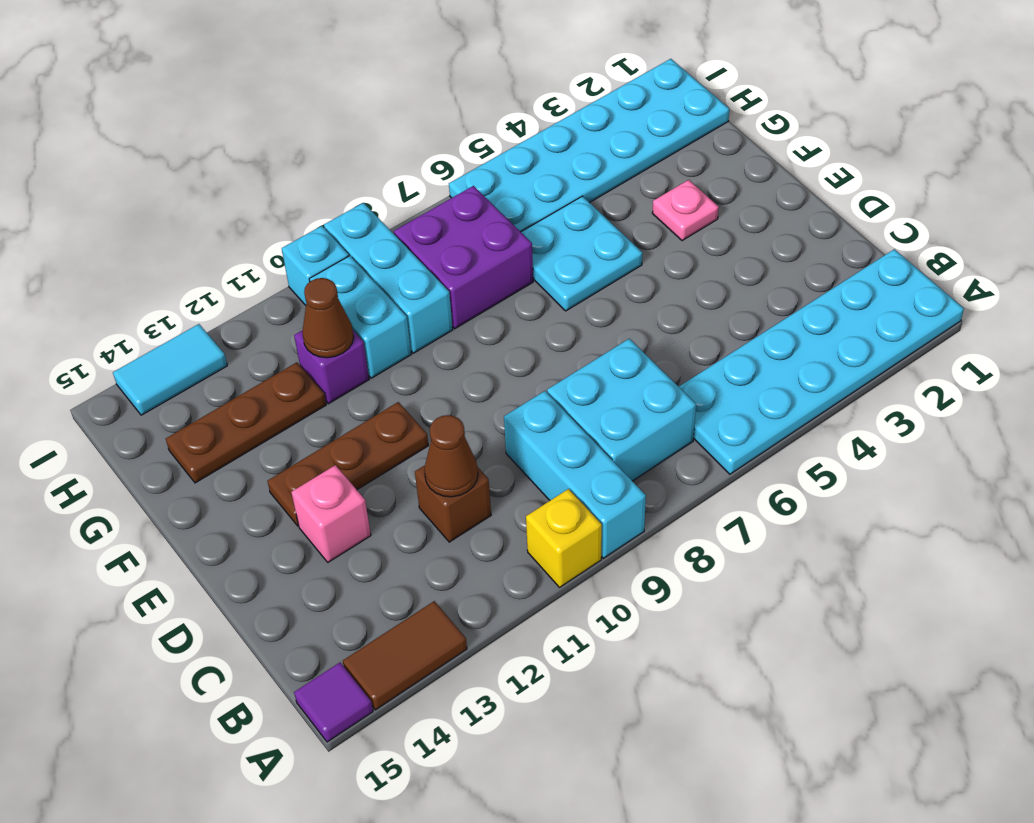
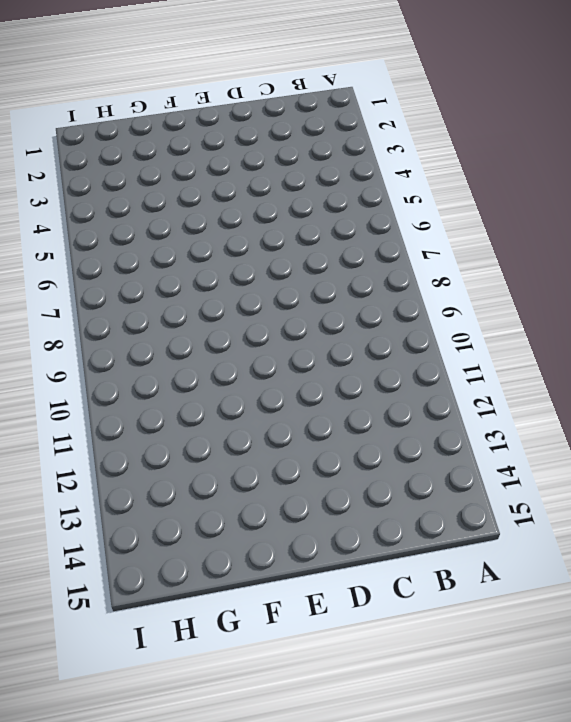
none -> cyan 2x6 plate [679,249,964,474]
none -> cyan 1x3 brick [504,391,646,558]
none -> yellow 1x1 brick [526,489,602,587]

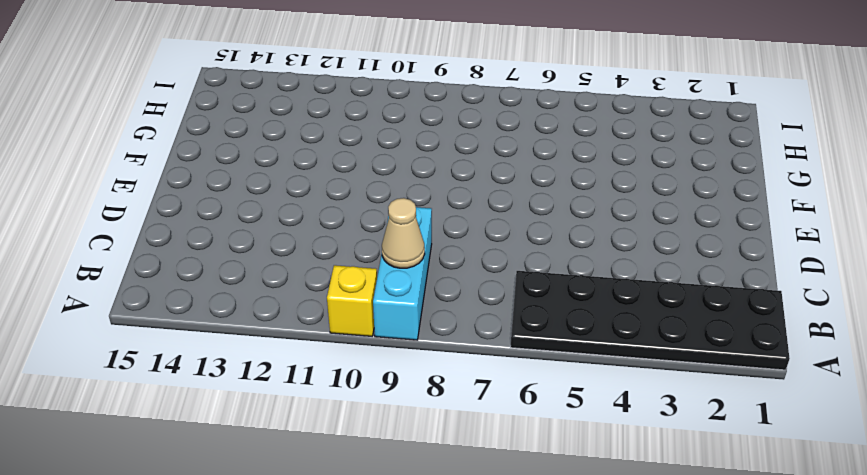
black 2x6 plate [510,271,790,370] -> cyan 2x6 plate [679,249,964,474]
tan 1x1 cone [382,198,425,268] -> none
none -> brown 1x2 tile [343,601,467,710]
none -> purple 1x1 tile [294,663,373,742]
none -> cyan 2x2 brick [547,339,696,481]

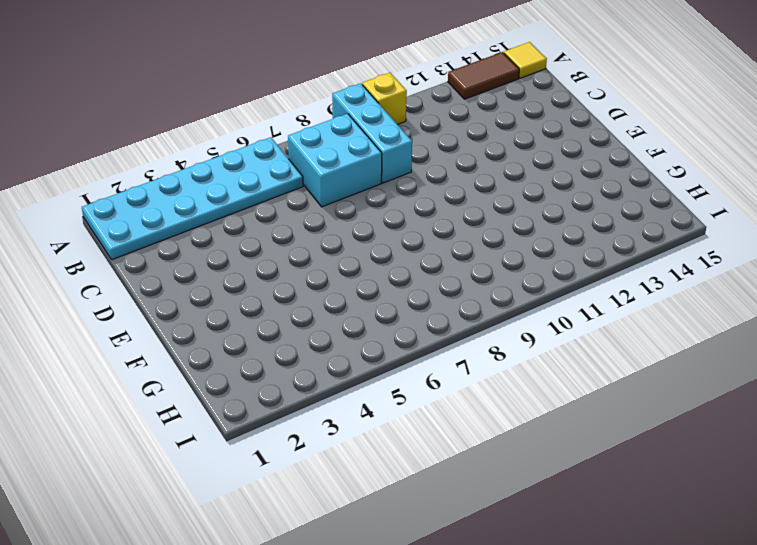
yellow 1x1 tile [504,42,547,78] -> purple 1x1 tile [294,663,373,742]
none -> brown 1x1 brick [415,465,491,542]
none -> pink 1x1 brick [291,465,371,562]
none -> brown 1x3 plate [267,402,429,526]

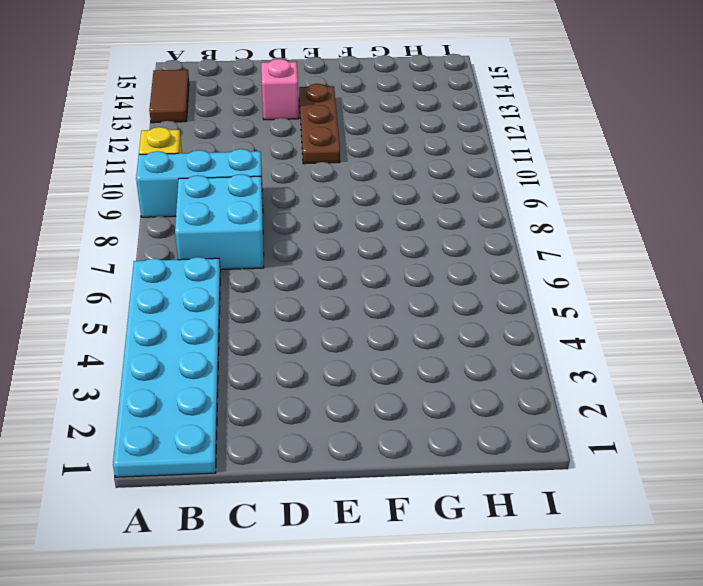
none -> purple 1x1 tile [294,663,373,742]
none -> brown 1x1 brick [415,465,491,542]
none -> pink 1x1 plate [652,180,719,241]

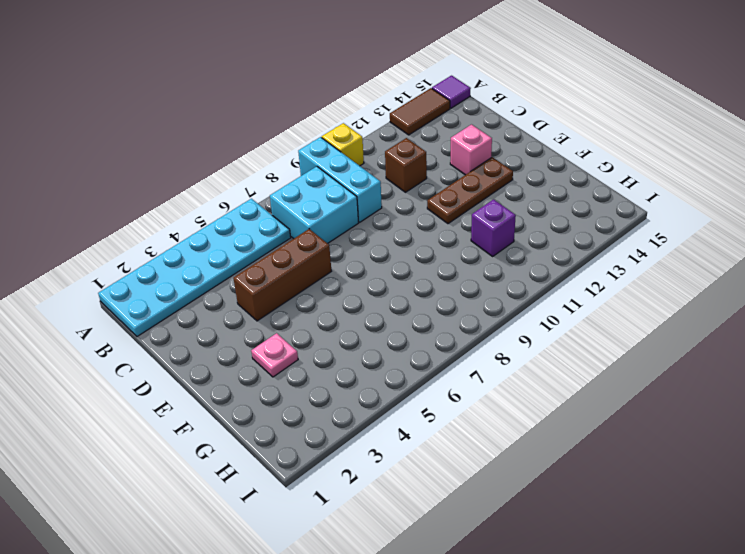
brown 1x3 brick [233,229,331,321] -> none
none -> cyan 2x2 plate [521,196,642,311]
none -> purple 2x2 brick [394,186,533,329]
none -> cyan 1x3 brick [324,203,453,353]

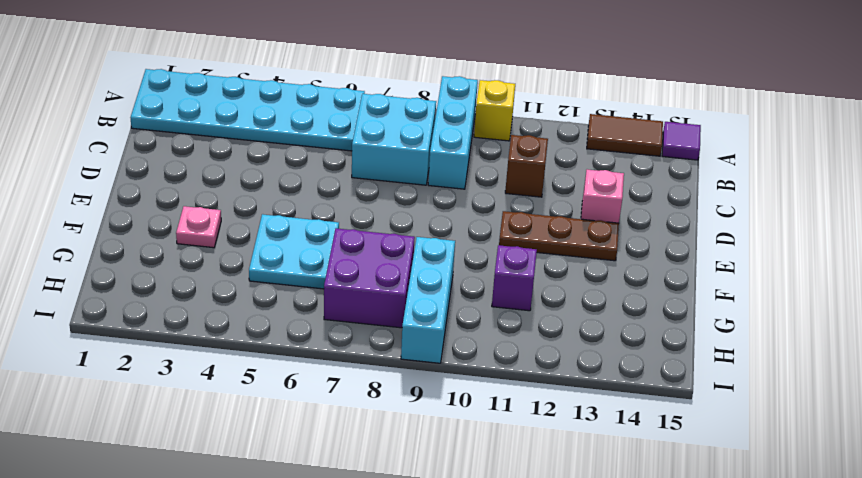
none -> cyan 1x2 brick [309,256,411,378]
none -> brown 1x3 plate [166,362,326,483]
none -> cyan 2x6 plate [449,59,729,232]

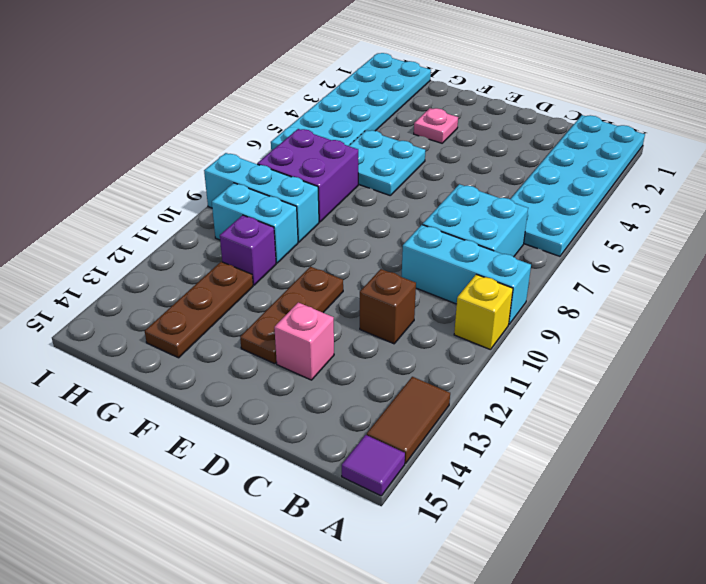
none -> cyan 1x1 brick [282,226,349,305]
none -> cyan 1x2 tile [113,324,227,415]
none -> brown 1x1 cone [424,415,478,497]

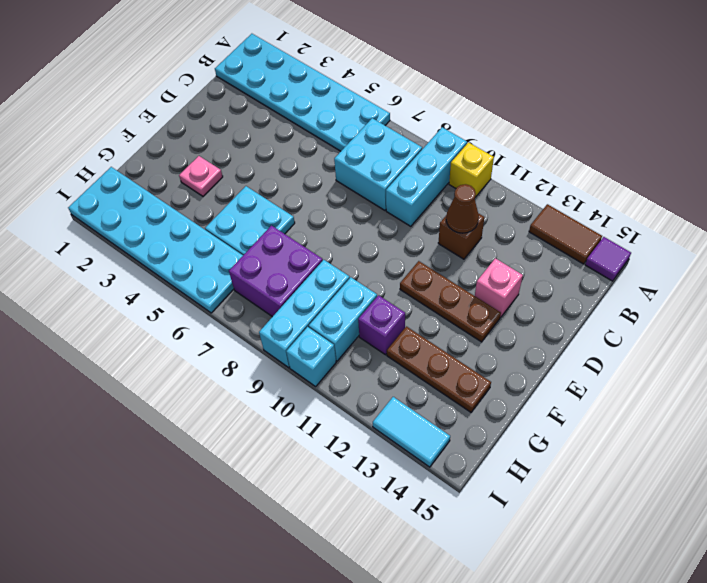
none -> brown 1x1 cone [302,278,354,358]

